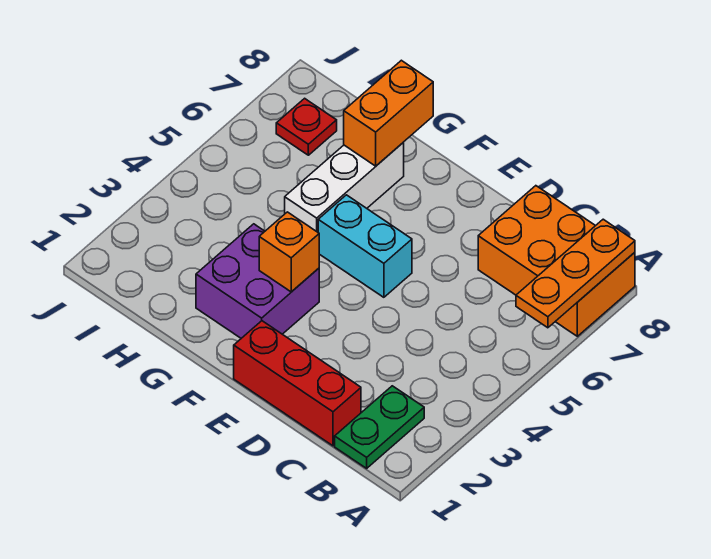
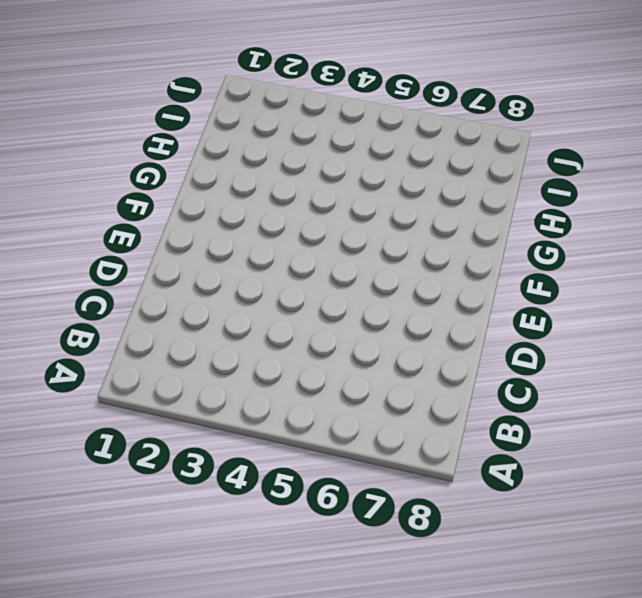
none -> orange 2x3 brick [478,186,635,336]
none -> green 1x2 plate [335,386,424,468]

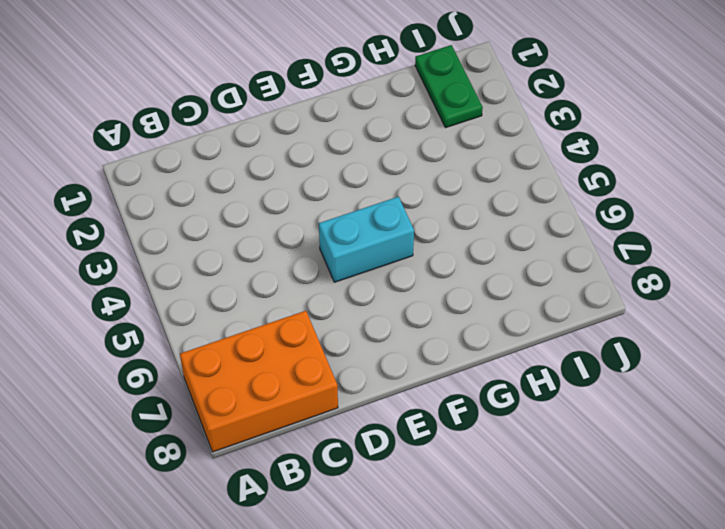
green 1x2 plate [415,45,483,128] -> green 1x2 plate moved to [335,386,424,468]
none -> red 1x3 brick [234,321,361,446]
none -> purple 2x2 brick [196,224,319,338]

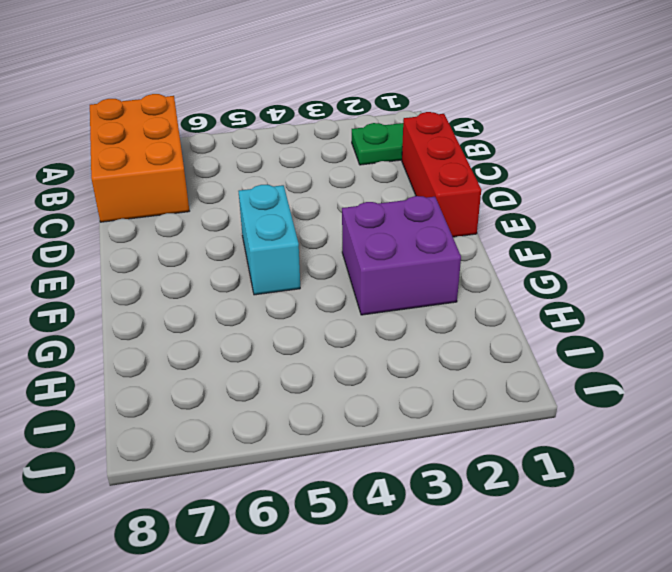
none -> white 1x3 brick [285,142,404,232]
none -> red 1x1 plate [276,98,337,155]

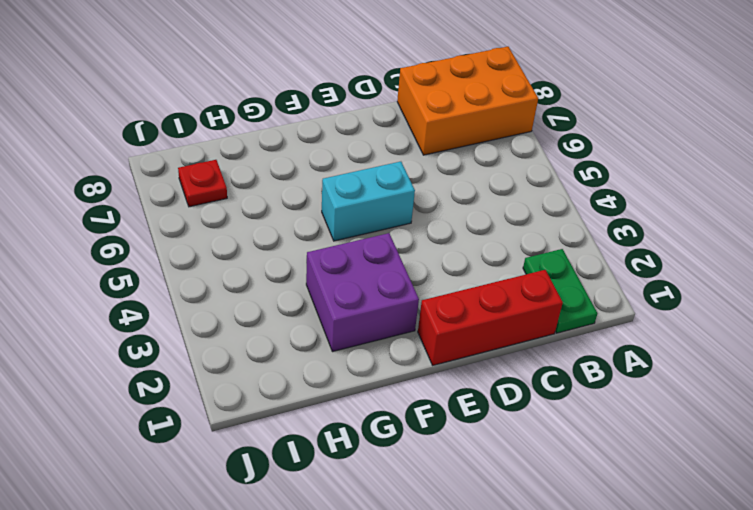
none -> white 1x3 brick [285,142,404,232]
none -> orange 1x3 plate [516,219,635,328]

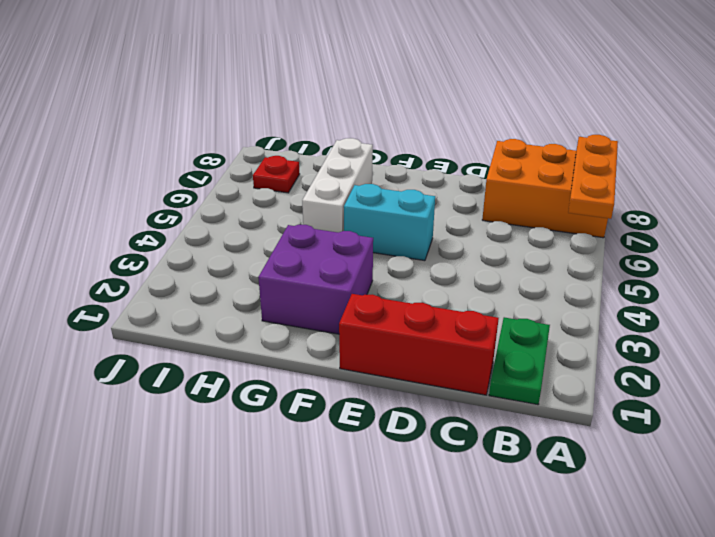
none -> orange 1x1 brick [259,212,319,292]
none -> orange 1x2 brick [344,60,433,166]

